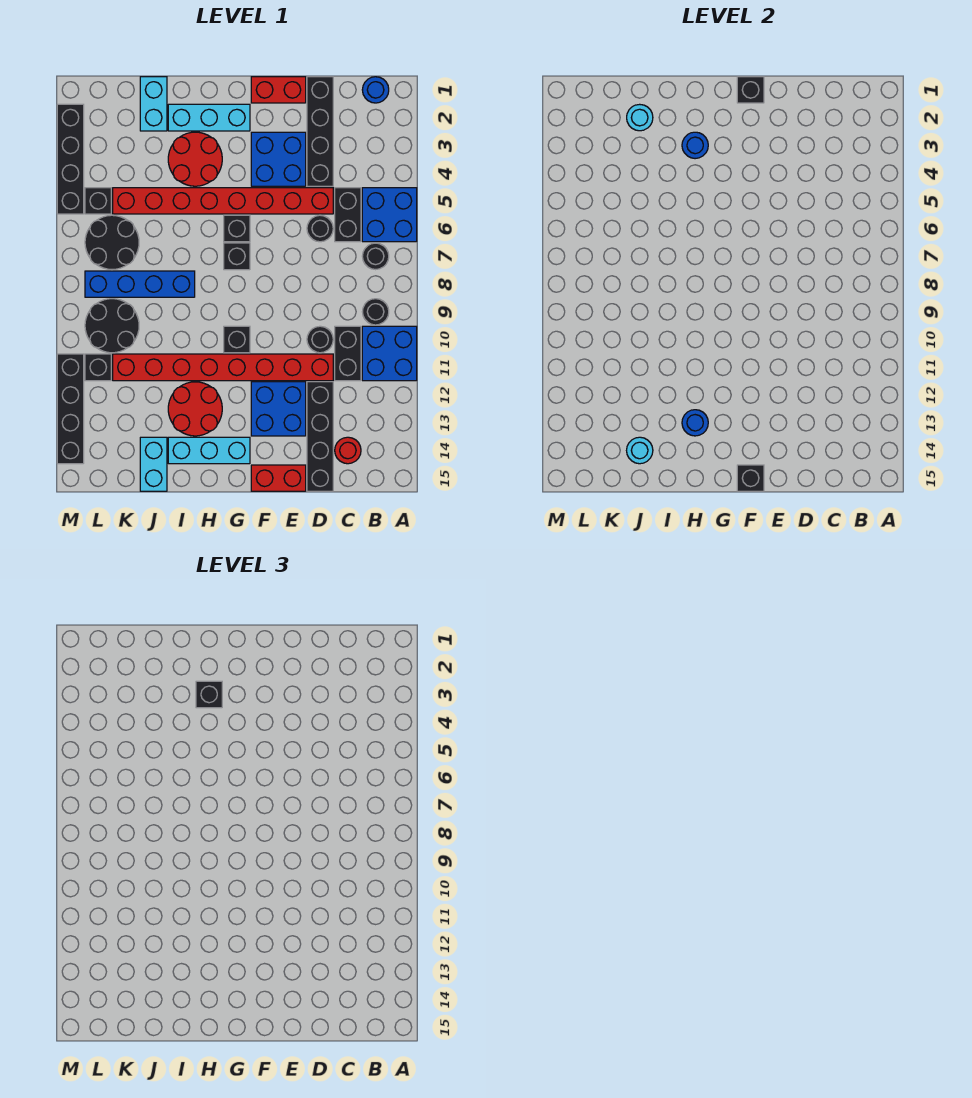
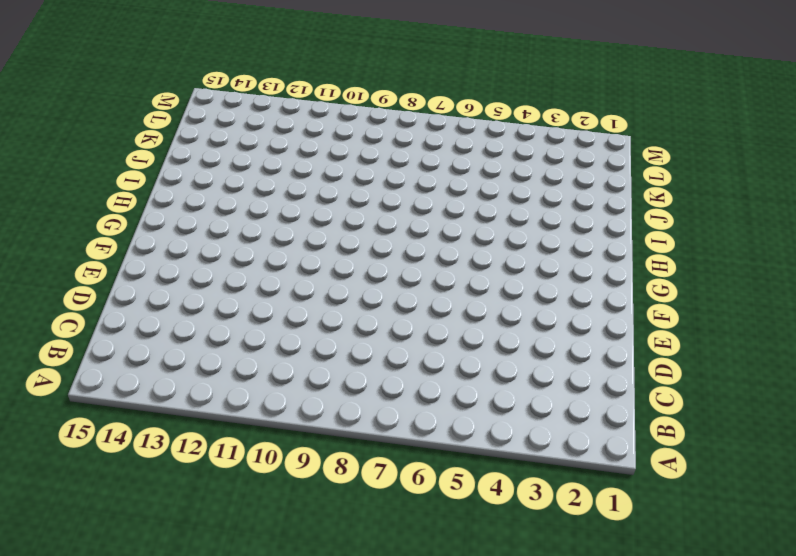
none -> blue 2x2 brick [362,188,417,242]
none -> blue 2x2 brick [362,326,417,381]
none -> blue 1x1 round brick [362,77,389,103]
none -> black 1x1 round brick [362,243,389,270]

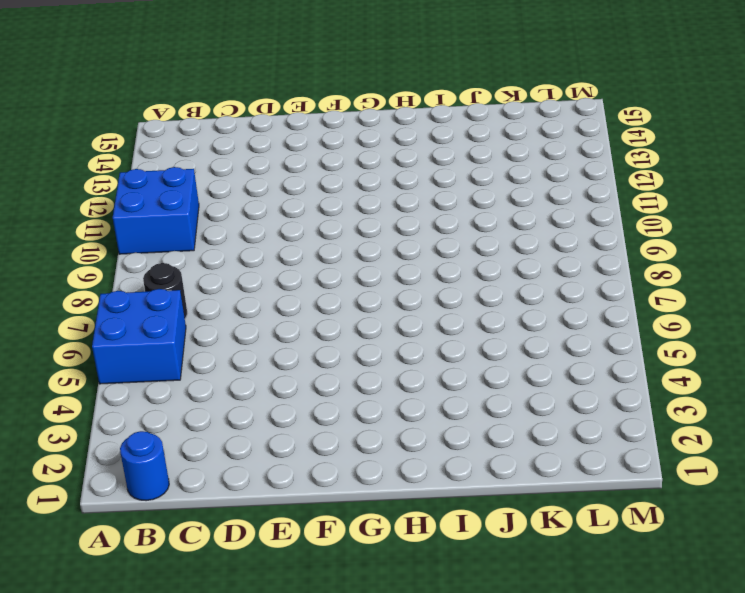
none -> black 1x1 round brick [362,299,389,325]
none -> black 1x2 brick [335,188,361,242]
none -> black 1x2 brick [335,326,361,381]
none -> red 1x1 round brick [335,437,361,464]

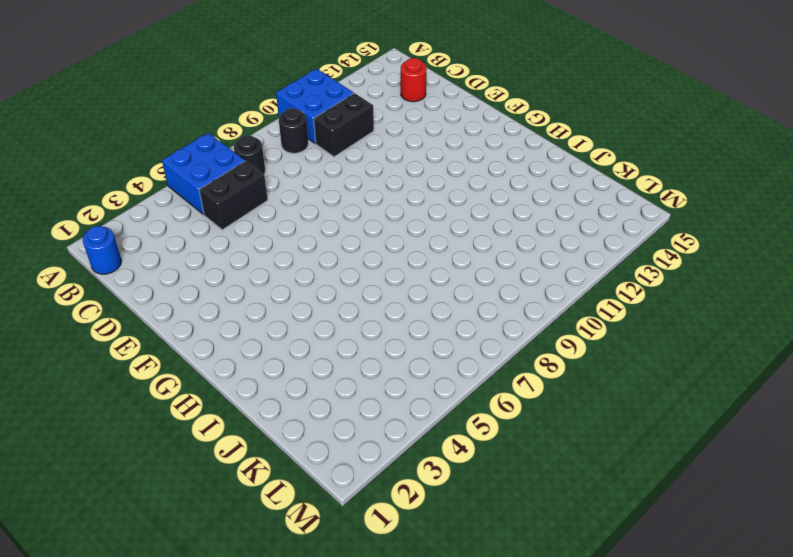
none -> black 1x4 brick [307,77,333,186]
none -> red 1x8 brick [113,188,333,214]
none -> black 1x1 round brick [307,215,333,242]
none -> black 1x1 round brick [307,326,333,353]

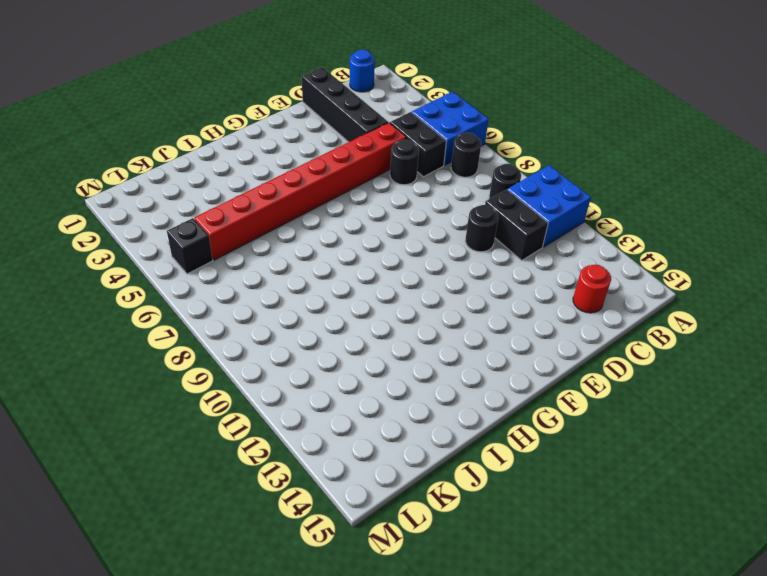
none -> red 1x8 brick [113,354,333,381]
none -> black 1x4 brick [307,382,333,491]
none -> red 1x2 brick [251,77,306,103]
none -> blue 2x2 brick [251,132,306,186]

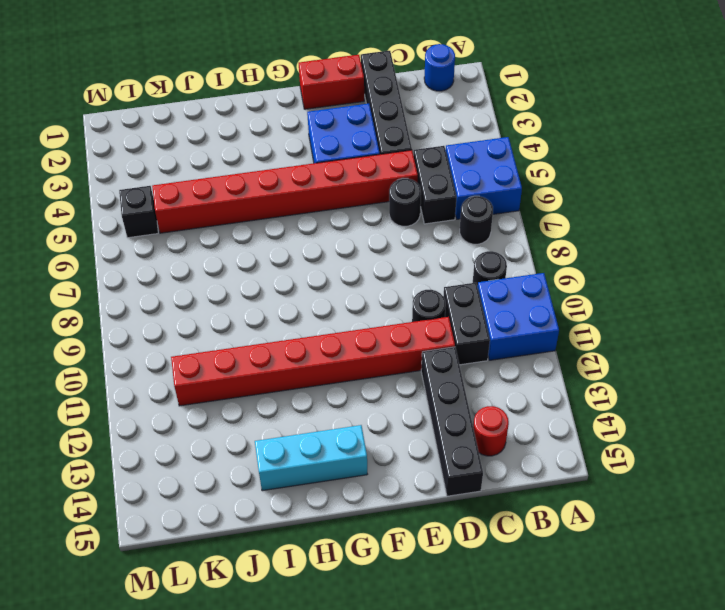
none -> blue 2x2 brick [251,382,306,436]
none -> red 1x2 brick [251,465,306,491]
none -> cyan 1x3 brick [168,104,250,131]
none -> black 1x1 brick [224,215,250,242]

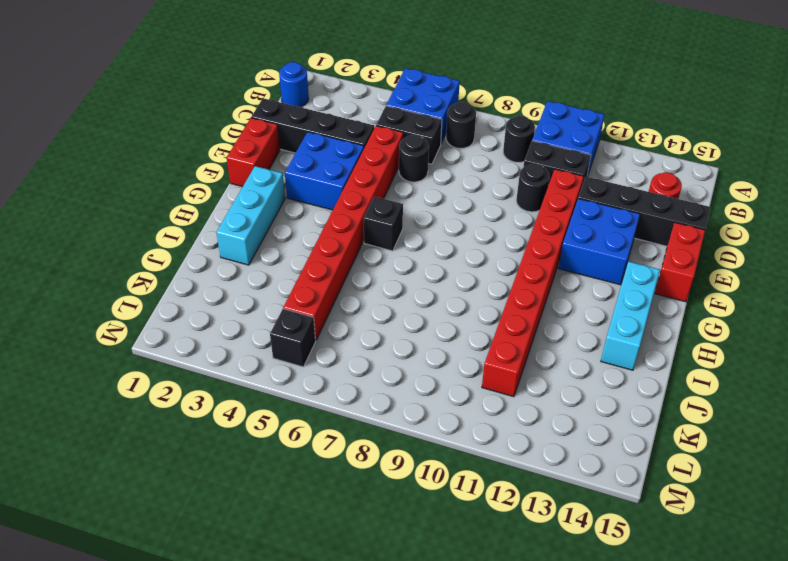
none -> black 1x1 brick [224,243,250,270]
none -> black 1x1 brick [224,326,250,353]
none -> red 2x2 round brick [168,132,222,186]
none -> red 2x2 round brick [168,382,222,436]

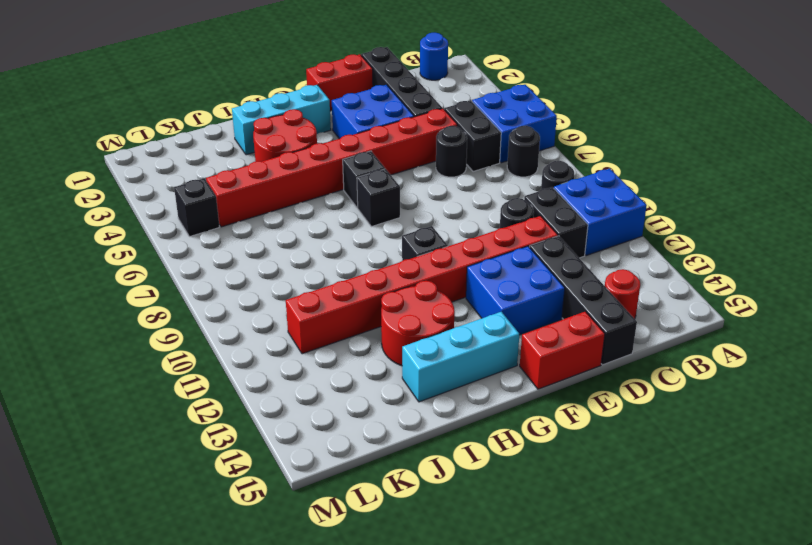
none -> blue 1x4 brick [85,271,195,297]
none -> cyan 1x2 brick [140,77,167,131]
none -> cyan 1x2 brick [140,437,167,491]
none -> black 2x2 round brick [85,215,139,270]

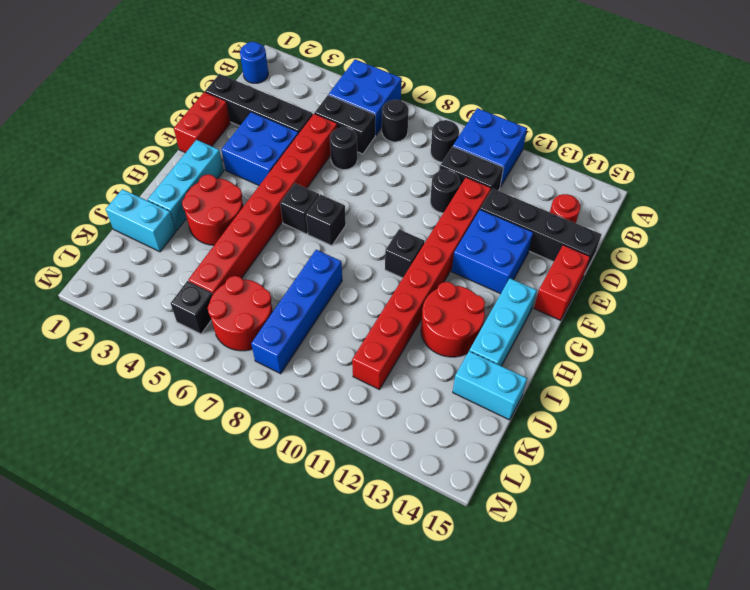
red 2x2 round brick [208,276,273,351] -> black 2x2 round brick [85,215,139,270]
none -> black 2x2 round brick [85,299,139,353]
none -> black 1x1 brick [85,354,111,381]
none -> black 1x4 brick [57,104,84,214]
none -> black 1x4 brick [57,354,84,464]

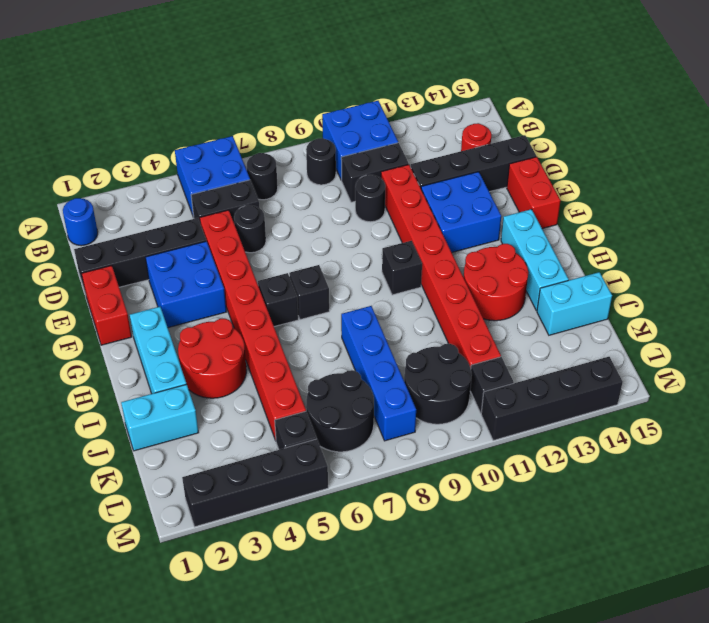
none -> black 1x1 brick [737,77,764,103]
none -> black 1x1 brick [737,465,764,491]
none -> blue 1x1 round brick [682,132,708,159]
none -> blue 1x1 round brick [682,410,708,436]

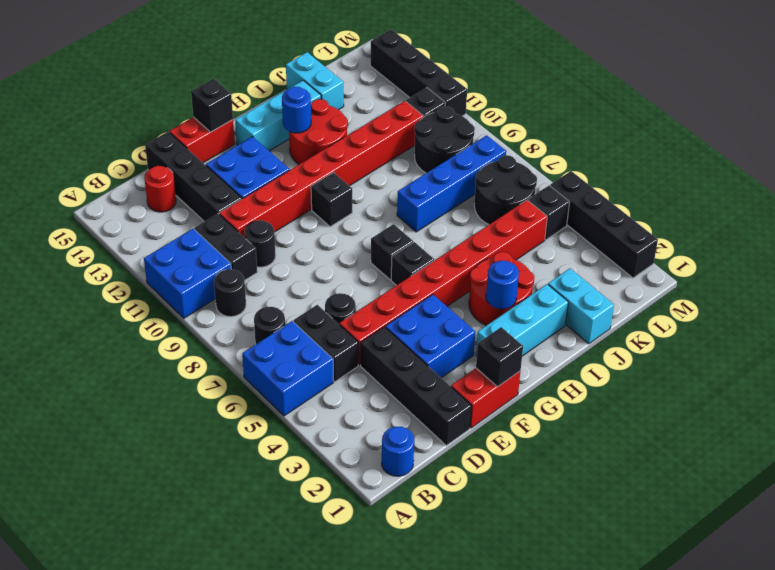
none -> cyan 1x1 round brick [627,104,653,131]
none -> cyan 1x1 round brick [627,437,653,464]
none -> black 1x1 brick [196,681,222,708]

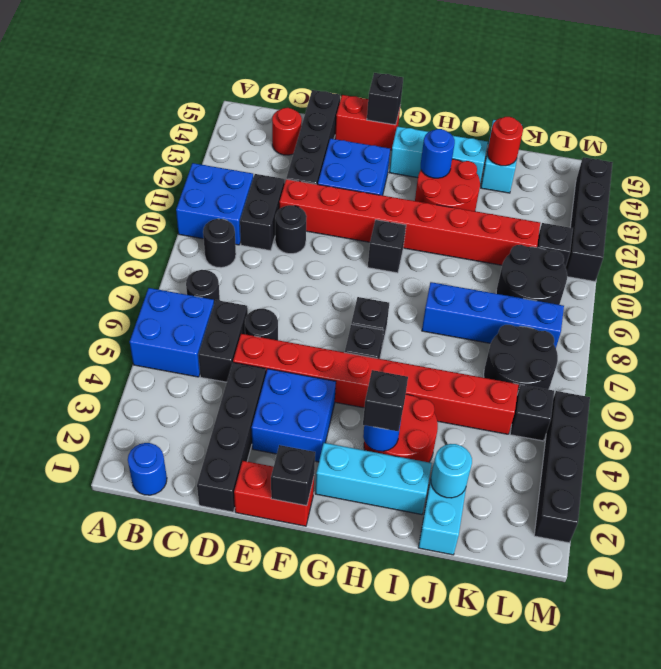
red 1x1 round brick [487,117,523,166] -> cyan 1x1 round brick [627,437,653,464]

